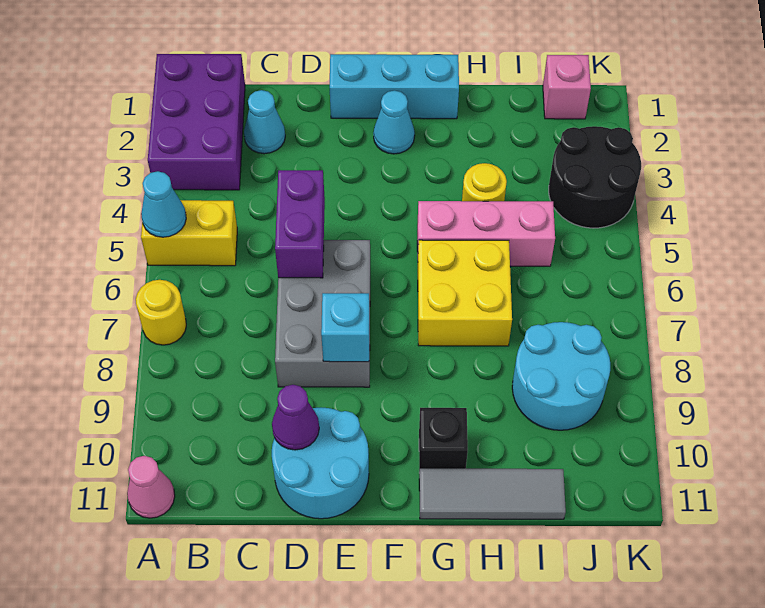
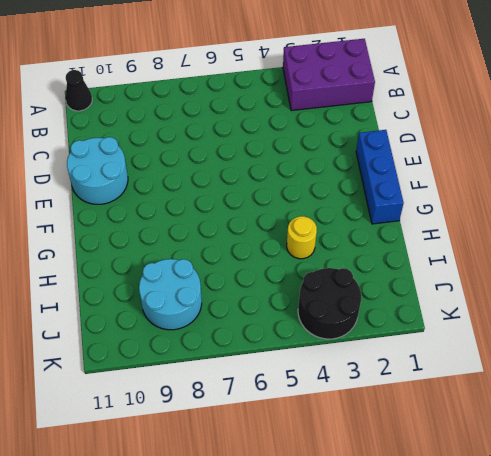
black 1x1 cone [65,70,92,111] -> pink 1x1 cone [127,456,175,518]
blue 1x3 brick [356,130,404,224] -> cyan 1x3 brick [330,54,459,119]
none -> yellow 1x2 brick [141,200,237,266]
none -> yellow 1x1 round brick [136,280,186,345]
none -> cyan 1x1 cone [244,90,285,154]

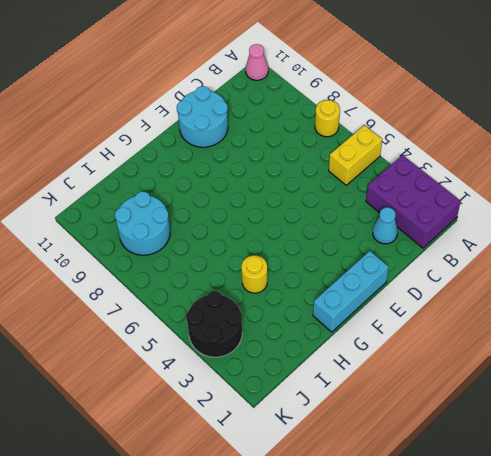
none -> grey 2x3 brick [275,240,370,387]
none -> cyan 1x1 cone [373,90,415,154]
none -> pink 1x3 brick [417,201,555,266]

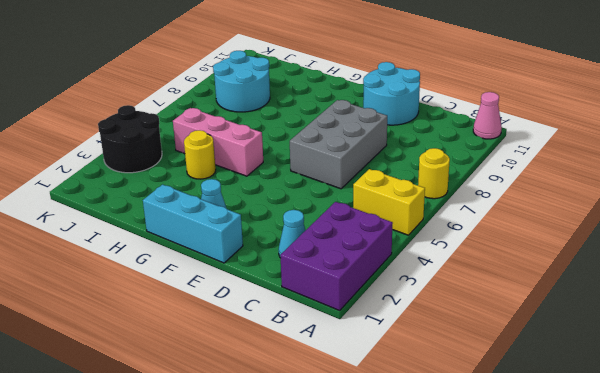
none -> yellow 2x2 brick [418,240,512,346]
none -> black 1x1 brick [419,408,468,473]
none -> grey 1x3 tile [419,469,566,519]

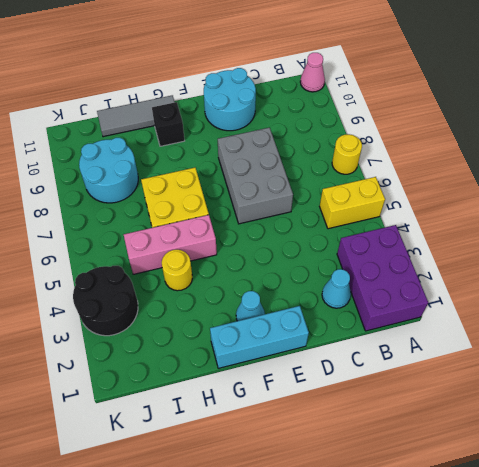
none -> pink 1x1 brick [543,55,591,119]
none -> cyan 1x1 cone [141,171,186,237]
none -> purple 1x2 brick [275,170,325,278]

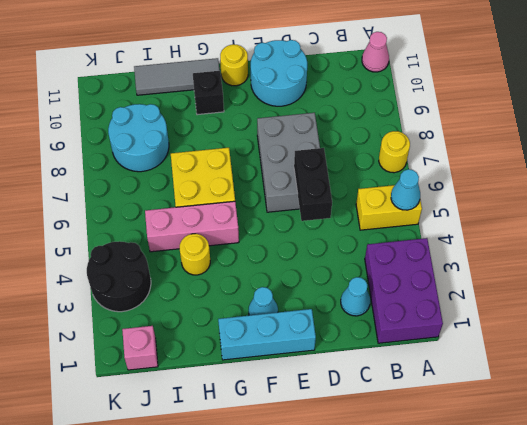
black 1x2 brick [294,148,332,221] -> purple 1x2 brick [275,170,325,278]
yellow 1x1 round brick [220,44,248,86] -> none
none -> purple 1x1 cone [272,385,319,450]
none -> cyan 1x1 brick [321,293,369,362]

